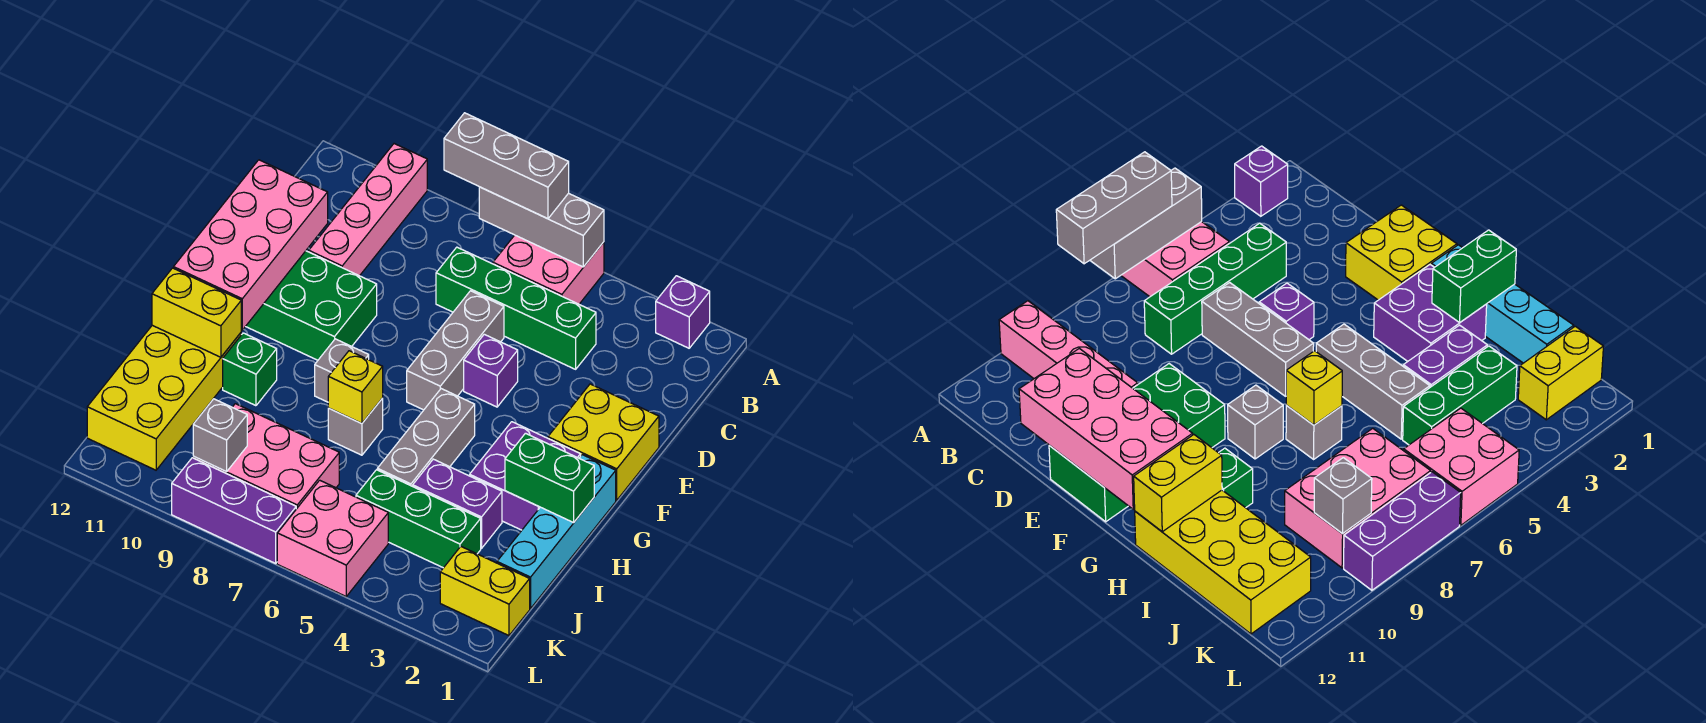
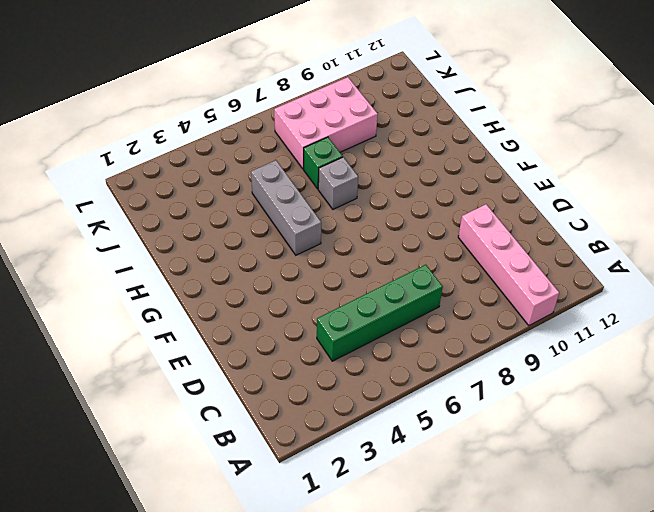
green 1x1 brick [304,137,343,189] -> green 1x1 brick moved to [223,333,277,406]
none -> purple 1x1 brick [656,276,710,348]
none -> pink 2x2 brick [493,235,604,304]
none -> grey 1x3 brick [407,291,504,410]

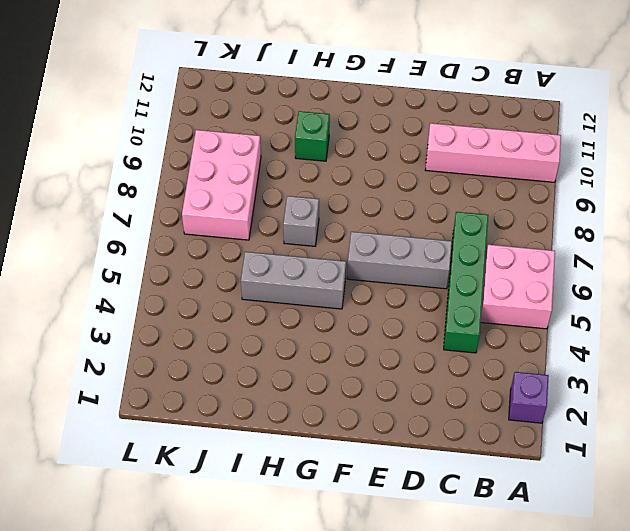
none -> yellow 2x2 brick [548,384,659,500]
none -> purple 1x1 brick [464,334,518,407]
none -> green 2x4 brick [246,251,377,360]

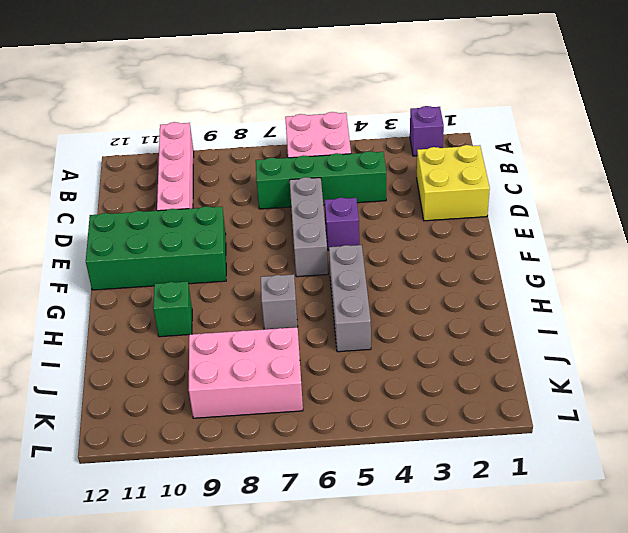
yellow 2x2 brick [417,145,490,221] -> yellow 2x2 brick moved to [548,384,659,500]
none -> cyan 1x4 brick [497,455,616,609]
none -> purple 2x2 brick [470,422,581,530]
none -> grey 1x1 brick [315,339,369,402]

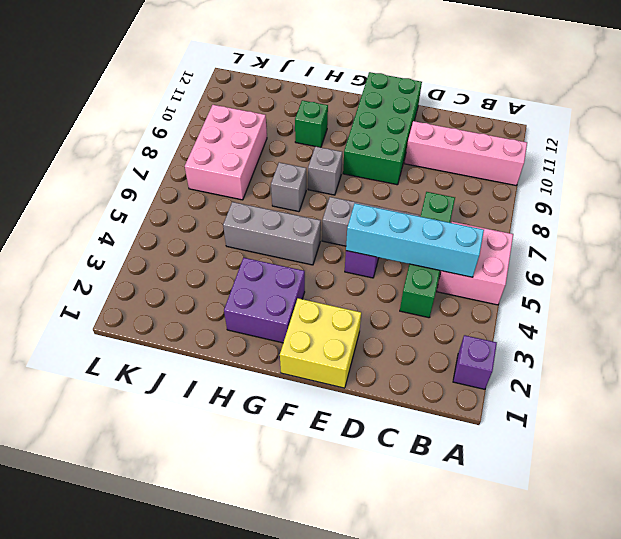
cyan 1x4 brick [346,203,484,277] -> cyan 1x4 brick moved to [497,455,616,609]
none -> yellow 2x4 brick [87,325,241,470]
none -> purple 1x2 brick [413,459,502,548]
none -> green 1x3 brick [356,470,481,568]

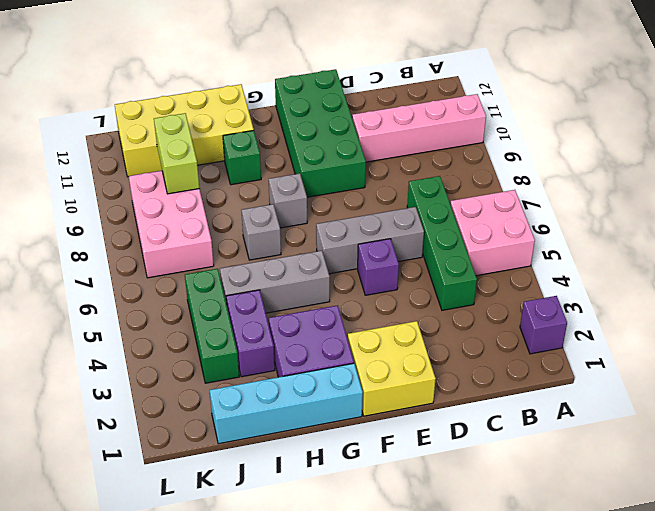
lime 1x2 brick [154,113,199,194] -> none
none -> yellow 1x2 brick [440,547,530,636]
none -> pink 2x2 brick [277,480,388,596]
none -> purple 1x3 brick [172,458,296,563]

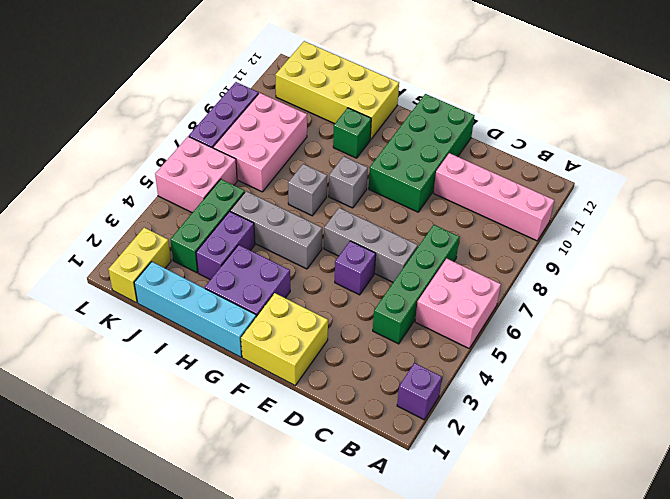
none -> grey 1x3 brick [479,187,604,267]
none -> pink 2x4 brick [174,160,328,330]
none -> green 1x2 brick [505,433,594,523]

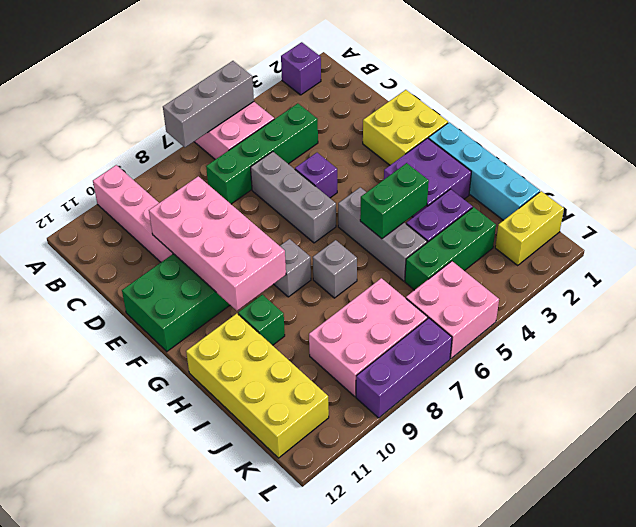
pink 2x4 brick [149,176,286,311] -> pink 2x4 brick moved to [174,160,328,330]
green 1x2 brick [360,163,429,239] -> green 1x2 brick moved to [505,433,594,523]
none -> yellow 1x1 brick [328,351,383,424]
none -> yellow 1x2 brick [152,268,241,357]
none -> grey 1x1 brick [193,399,247,472]

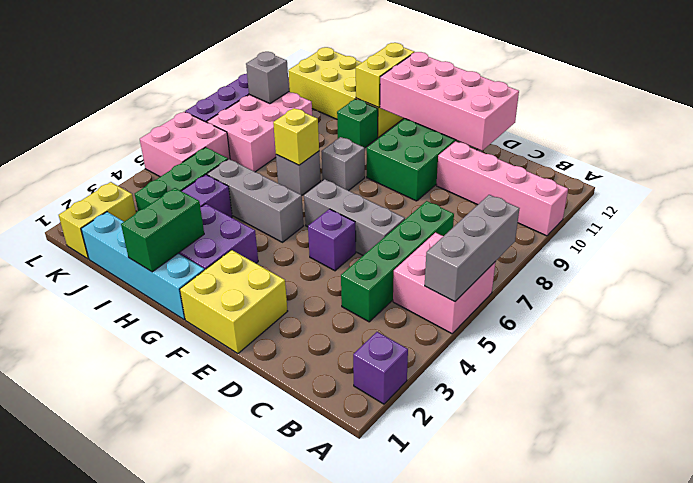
none -> grey 1x3 brick [444,113,569,219]

